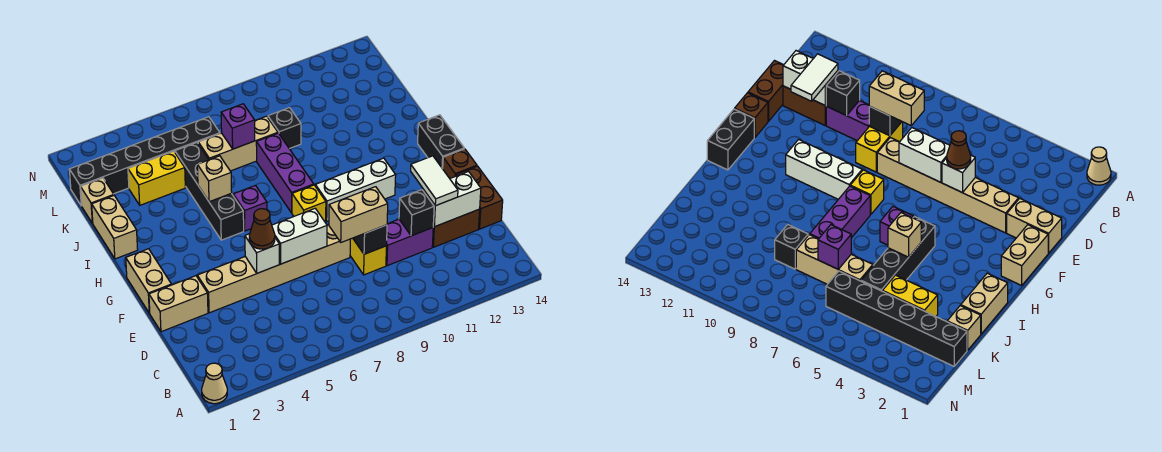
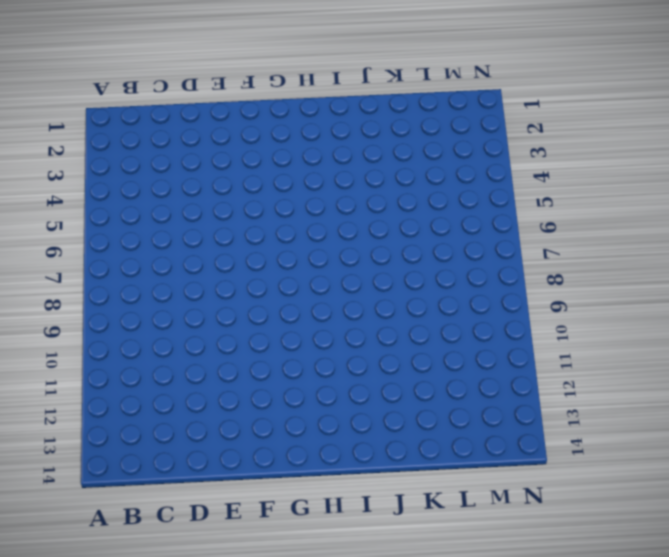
none -> tan 1x1 cone [202,363,227,404]
none -> yellow 1x2 brick [350,238,386,275]
none -> purple 1x2 brick [386,219,433,266]
none -> brown 1x2 brick [432,209,480,247]

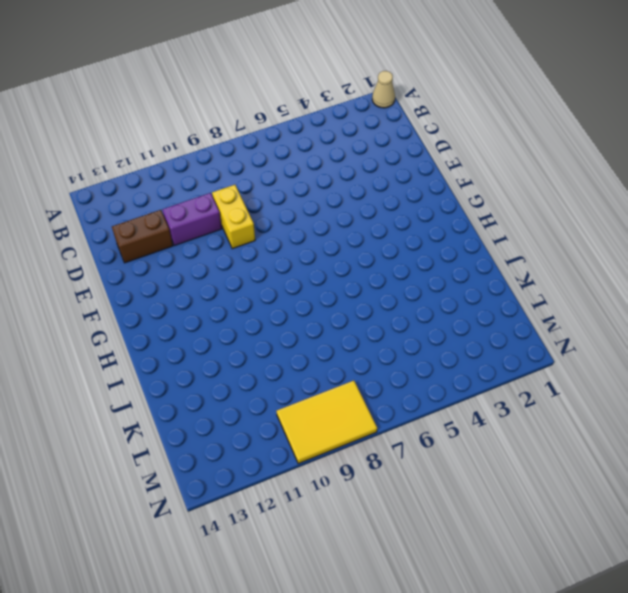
yellow 2x3 tile [277,381,377,464] -> none
none -> brown 1x2 brick [456,166,503,229]
none -> tan 1x2 brick [149,276,208,332]
none -> tan 1x6 brick [197,224,350,313]
none -> tan 1x2 brick [126,249,171,313]

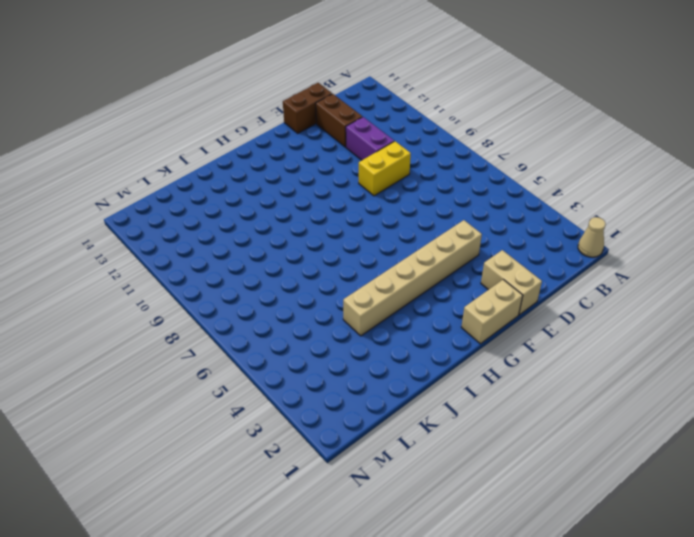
tan 1x6 brick [343,220,482,336] -> tan 1x6 brick turned to [197,224,350,313]
none -> brown 1x1 brick [443,149,477,178]
none -> yellow 1x1 brick [292,185,326,222]
none -> white 1x3 brick [315,158,396,221]
none -> black 1x2 brick [418,115,464,169]

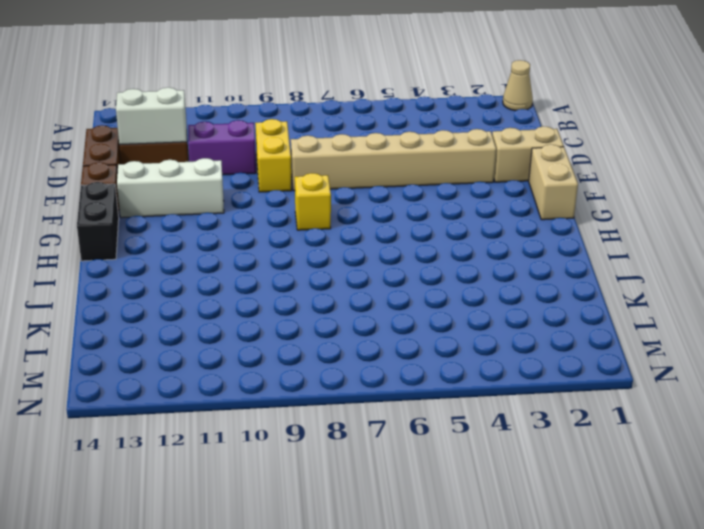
white 1x3 brick [117,158,224,218] -> white 1x3 brick moved to [315,158,396,221]
none -> black 1x4 brick [175,143,244,240]
none -> purple 1x1 brick [233,185,267,231]
none -> purple 1x3 brick [256,133,314,213]
none -> tan 1x2 brick [92,196,138,259]

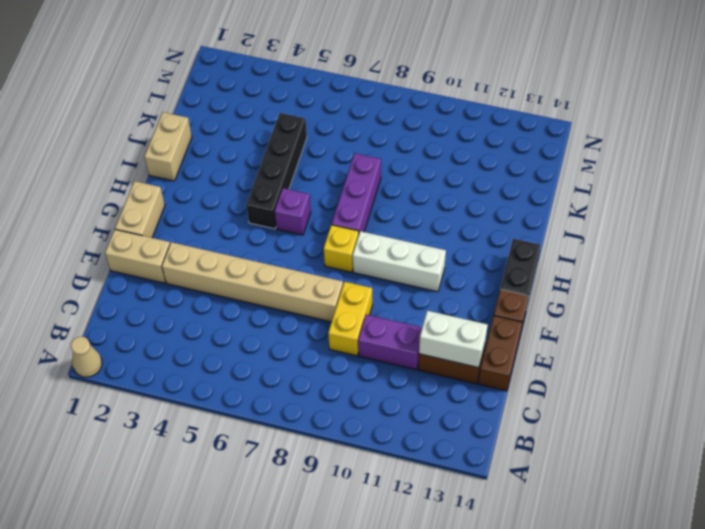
none -> tan 1x1 brick [81,178,114,223]
none -> yellow 1x2 brick [128,151,185,205]
none -> tan 1x3 brick [198,116,278,171]
none -> black 1x1 brick [268,108,301,149]

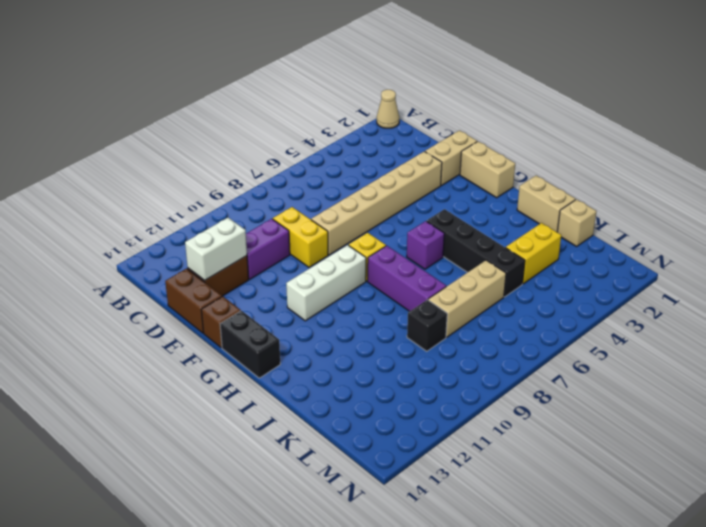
none -> black 1x6 brick [69,117,220,206]
none -> black 1x1 brick [353,225,387,254]
none -> black 1x1 brick [399,190,434,236]
none -> white 1x1 brick [245,234,279,273]

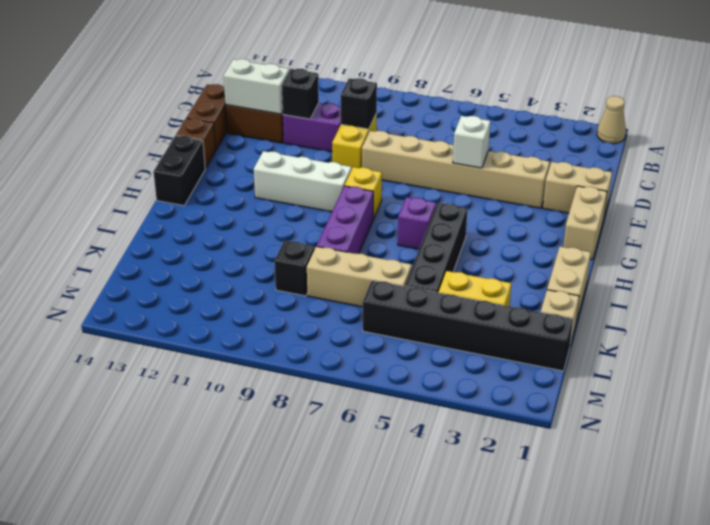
none -> white 1x2 brick [272,209,327,264]
none -> tan 1x1 brick [197,156,232,202]
none -> purple 1x1 brick [221,104,255,149]
none -> tan 1x2 brick [329,187,388,242]

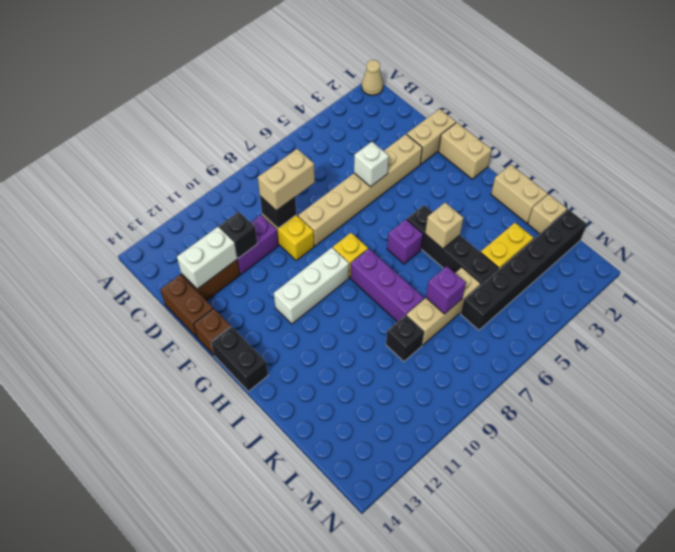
none -> white 1x2 brick [272,209,327,264]
none -> white 1x2 tile [411,156,458,206]
none -> brown 1x1 cone [249,209,275,249]

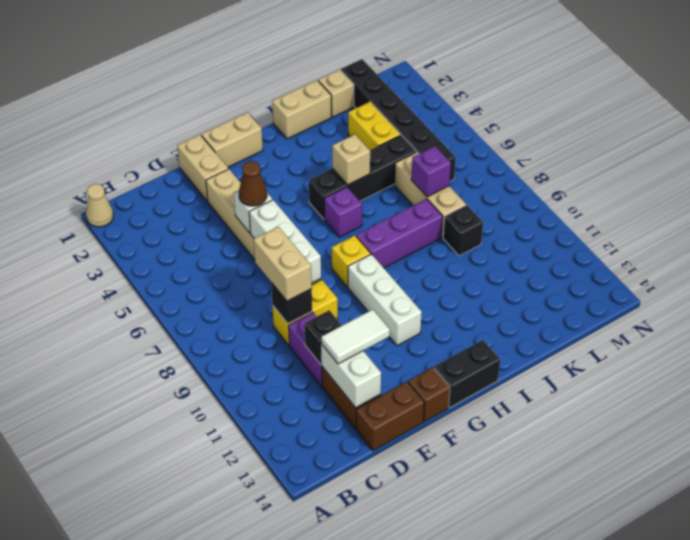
white 1x3 brick [249,200,321,283] -> white 1x2 brick [272,209,327,264]

